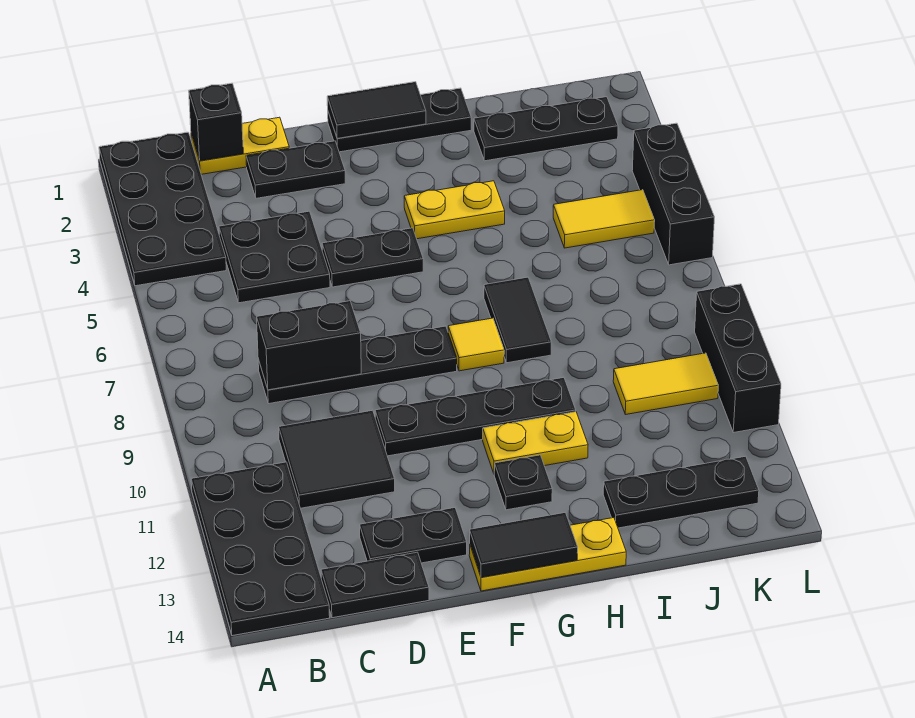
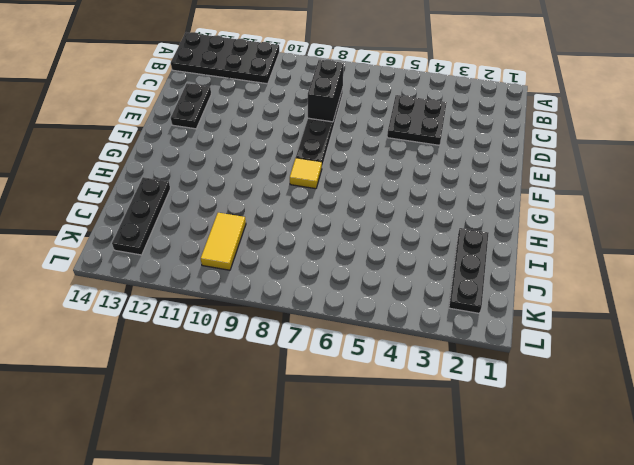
none -> black 2x4 plate [99,132,226,286]
none -> yellow 1x2 plate [191,117,289,174]
none -> black 2x2 tile [279,410,395,508]

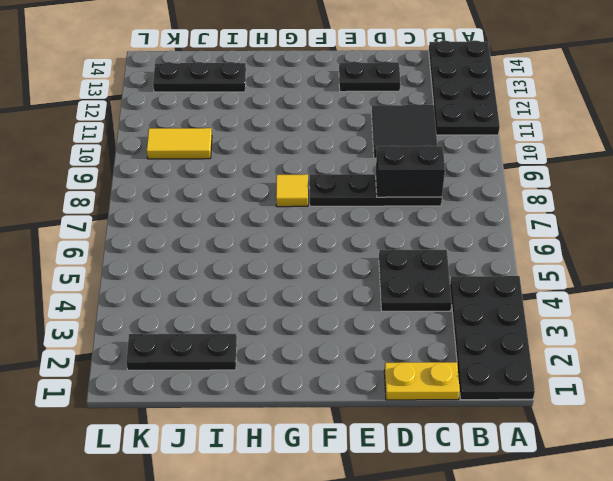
none -> black 1x2 plate [321,552,429,618]
none -> black 1x2 plate [246,141,345,198]
none -> black 1x2 plate [322,228,423,287]

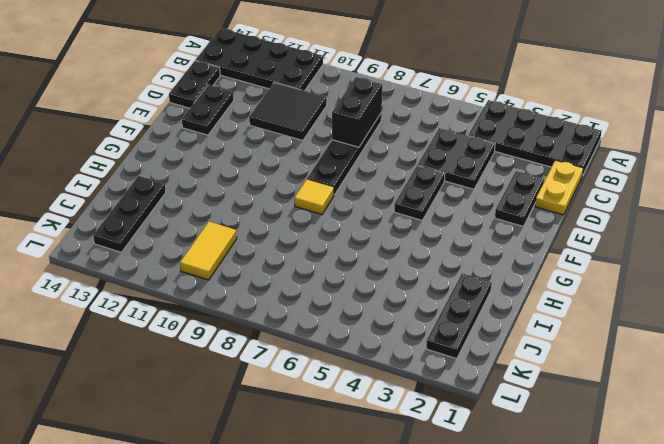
none -> black 1x4 plate [375,378,576,456]
none -> black 1x3 plate [328,88,471,152]
none -> yellow 1x3 plate [469,518,626,591]

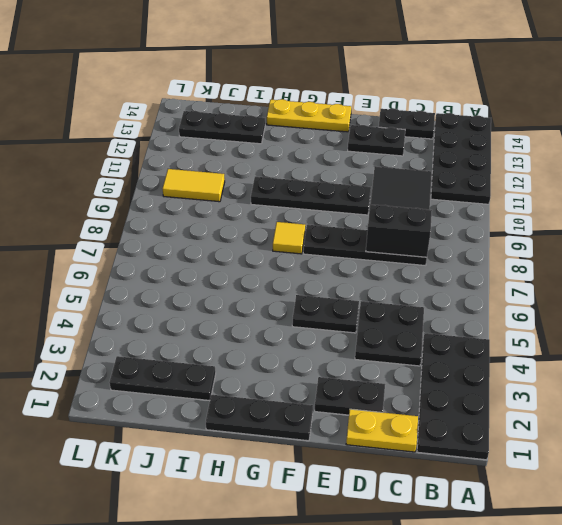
none -> yellow 1x2 plate [404,181,505,239]
none -> yellow 1x2 plate [483,412,588,473]
none -> black 1x1 plate [494,455,552,510]

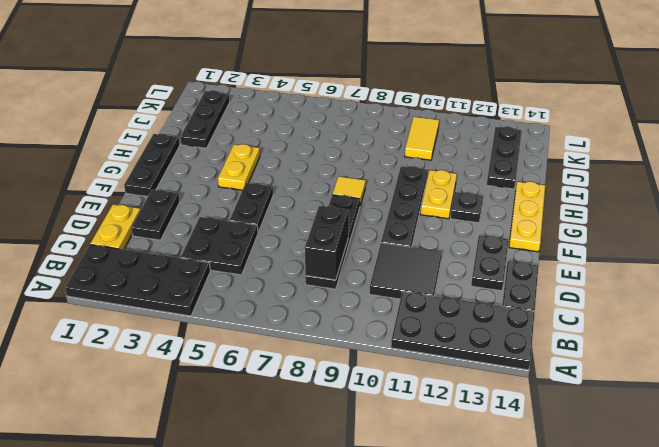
none -> black 1x2 tile [484,277,551,363]
none -> yellow 1x2 tile [553,190,655,248]
none -> black 1x3 brick [632,123,714,265]

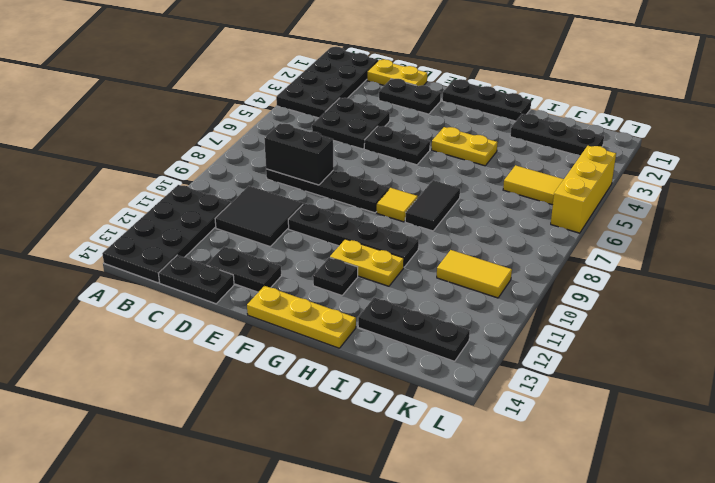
yellow 1x3 brick [551,146,616,233] -> black 1x3 brick [632,123,714,265]
none -> black 1x3 brick [695,284,781,433]
none -> black 1x1 brick [189,83,243,161]
none -> black 1x2 tile [327,82,426,138]

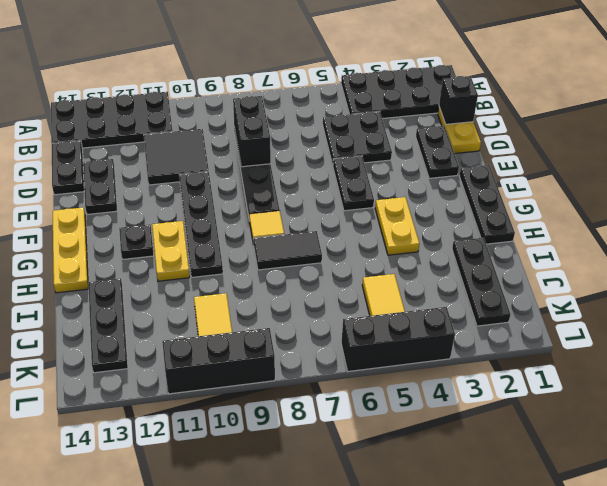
none -> black 1x2 tile [327,82,426,138]
none -> black 1x2 tile [470,513,578,577]

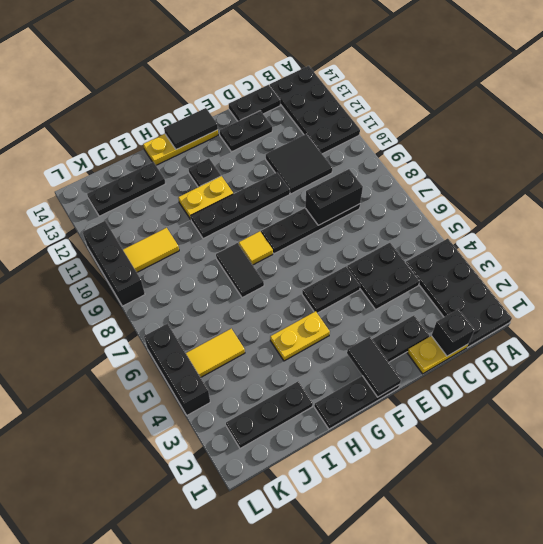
black 1x2 tile [347,337,401,397] -> black 1x2 tile turned to [327,82,426,138]

